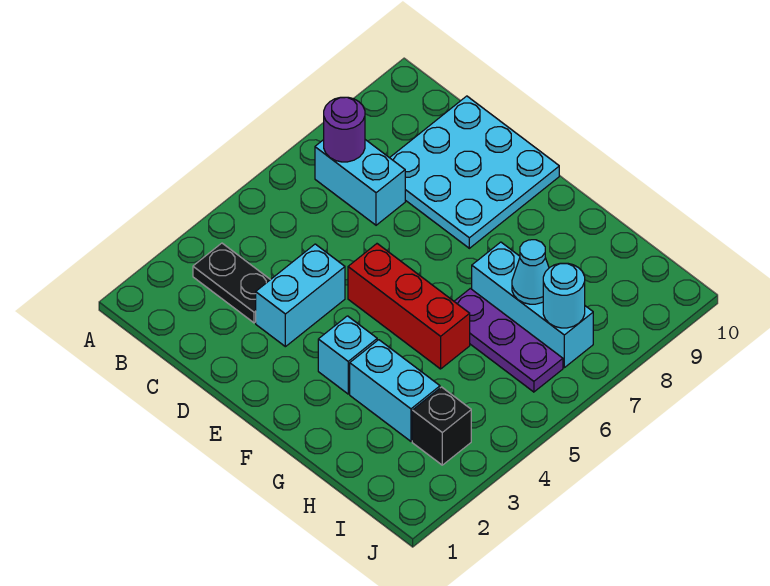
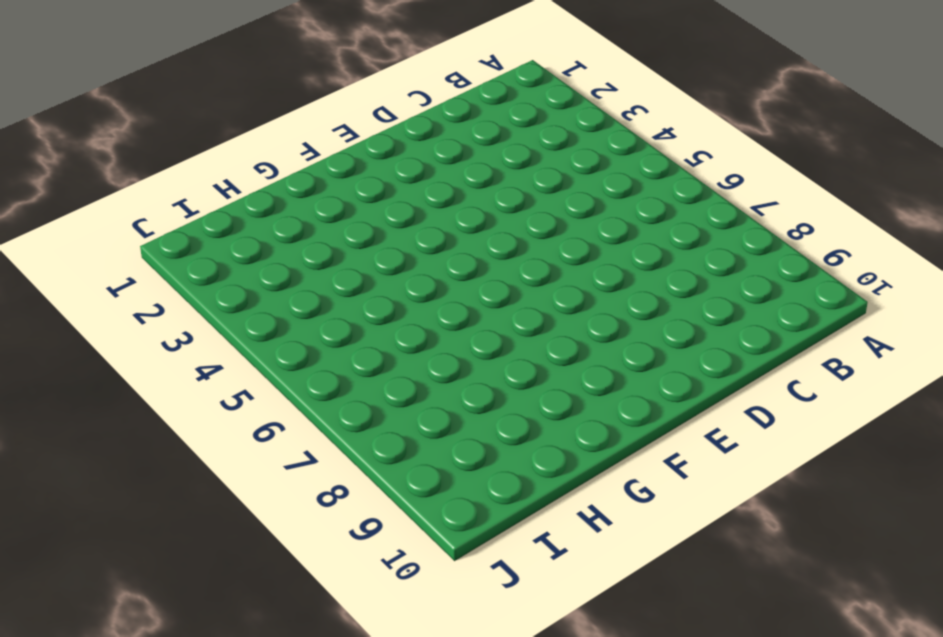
none -> black 1x2 plate [193,243,270,323]
none -> cyan 1x2 brick [315,140,405,225]
none -> cyan 3x3 plate [390,96,559,248]

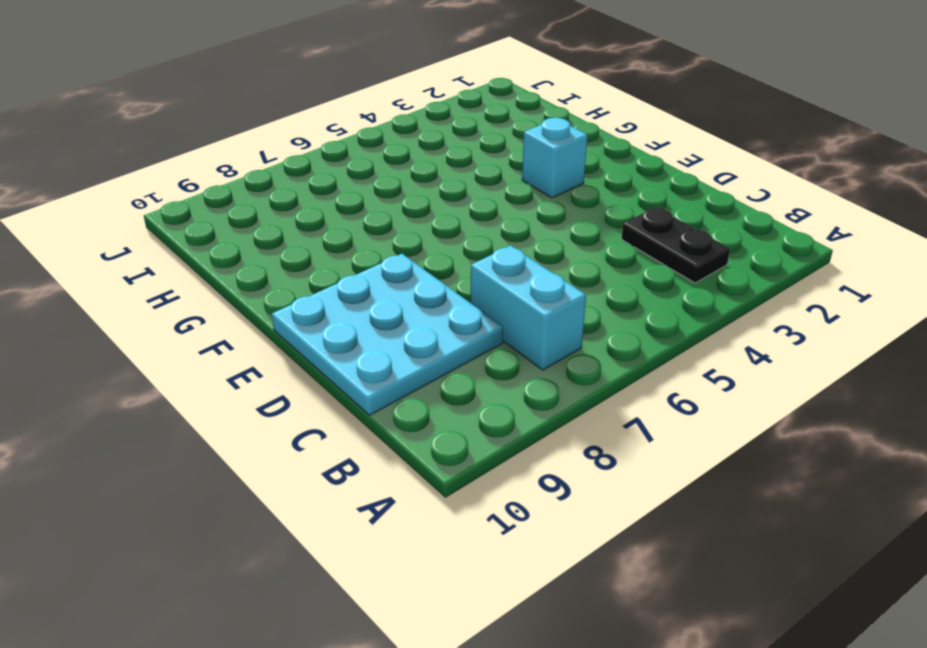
none -> cyan 1x2 brick [256,244,345,347]
none -> red 1x3 brick [348,244,470,369]
none -> cyan 1x2 brick [350,340,440,441]

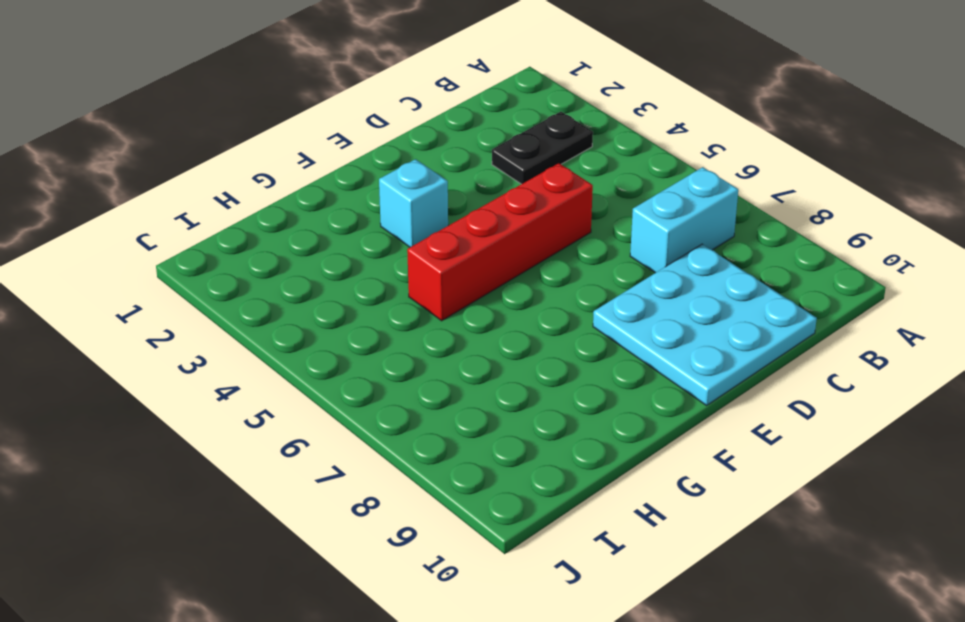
red 1x4 brick [407,163,593,321] -> red 1x3 brick [348,244,470,369]
none -> cyan 1x2 brick [256,244,345,347]
none -> cyan 1x2 brick [350,340,440,441]
none -> purple 1x3 plate [454,288,563,392]

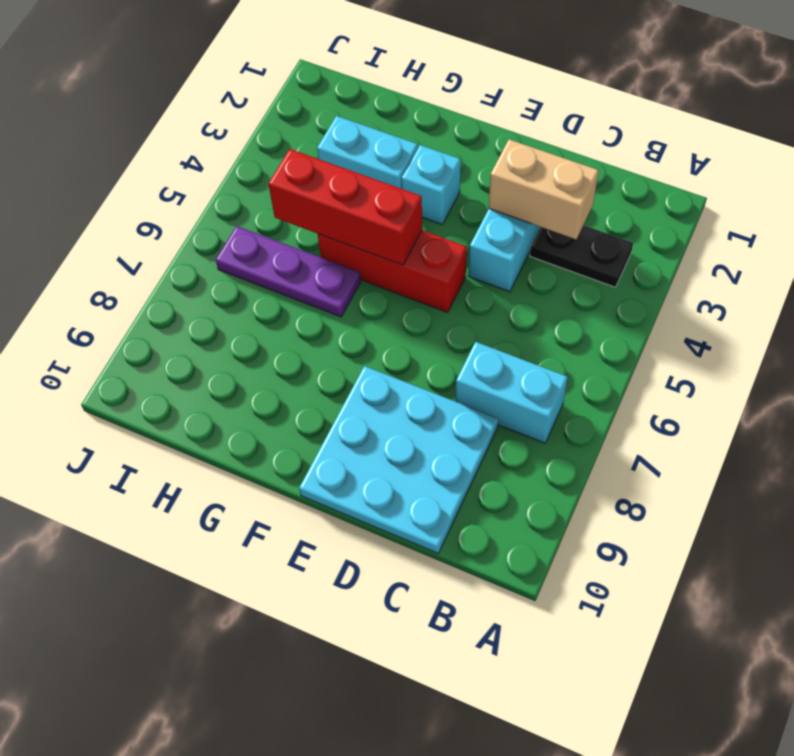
tan 1x2 brick [489,140,599,239] -> none
red 1x3 brick [269,149,422,265] -> none
none -> cyan 1x3 brick [472,242,593,368]
none -> black 1x1 brick [412,387,471,465]
none -> purple 1x1 round brick [324,97,365,162]

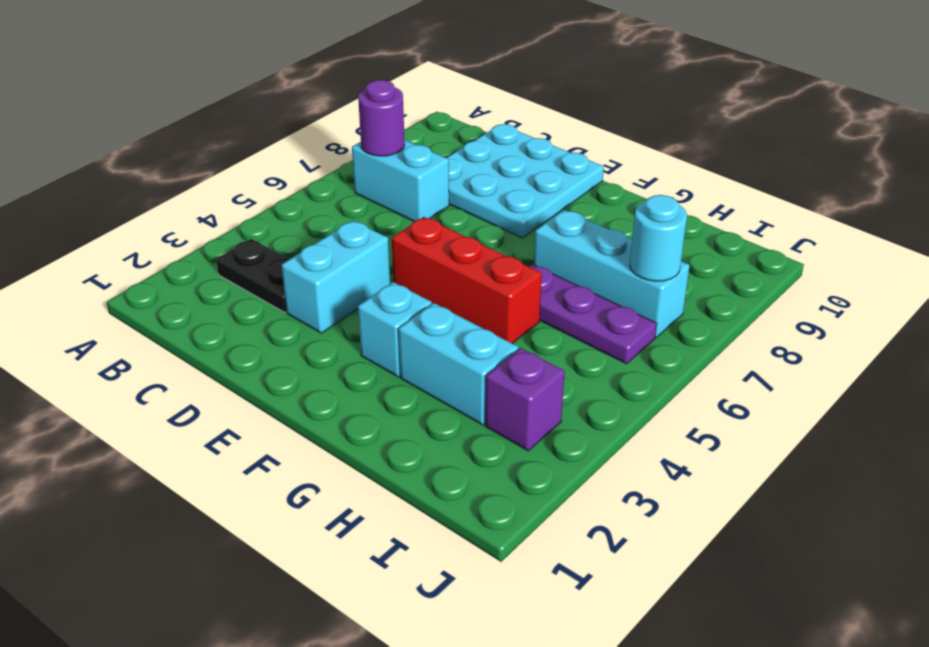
purple 1x1 brick [485,348,565,451] -> black 1x1 brick [412,387,471,465]
none -> cyan 1x1 cone [512,240,549,304]

